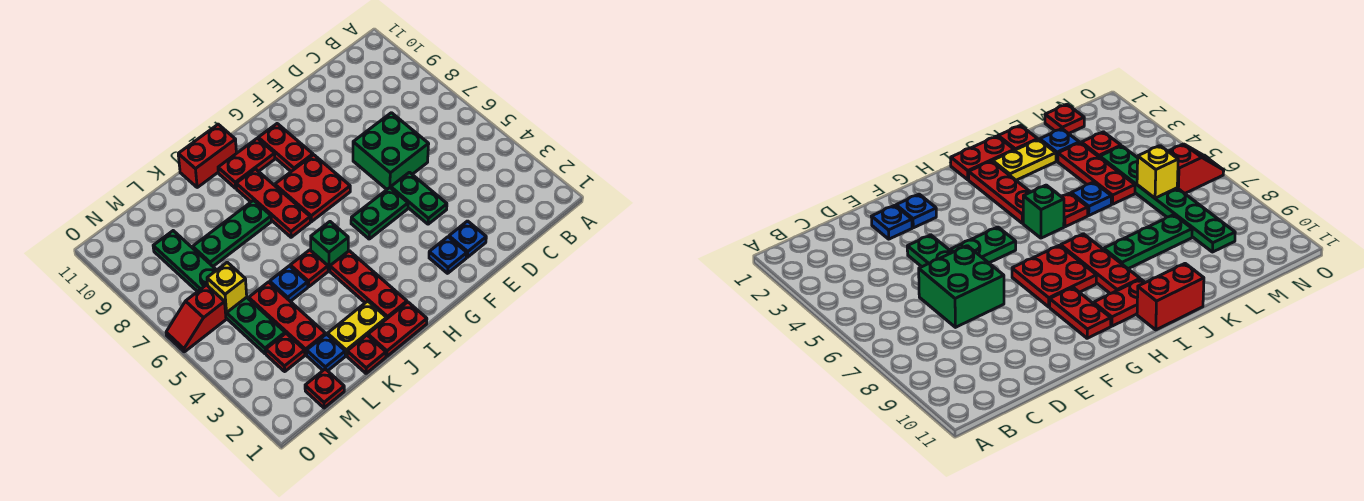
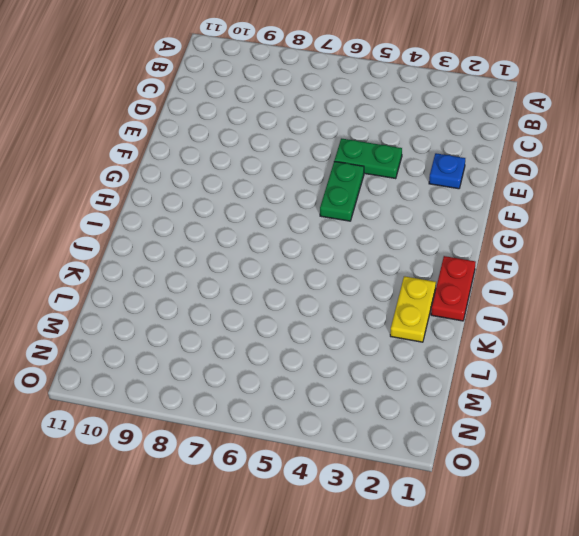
none -> green 2x2 brick [353,113,429,189]
none -> blue 1x1 plate [429,237,467,273]
none -> red 2x2 plate [275,155,350,222]

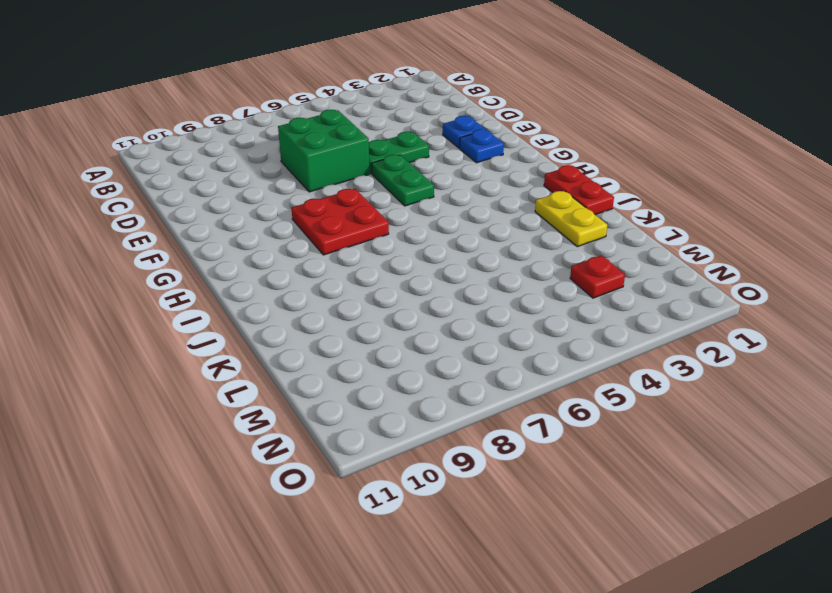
none -> red 1x2 plate [258,124,313,171]
none -> red 1x2 plate [218,138,275,188]
none -> red 1x3 plate [330,251,407,318]

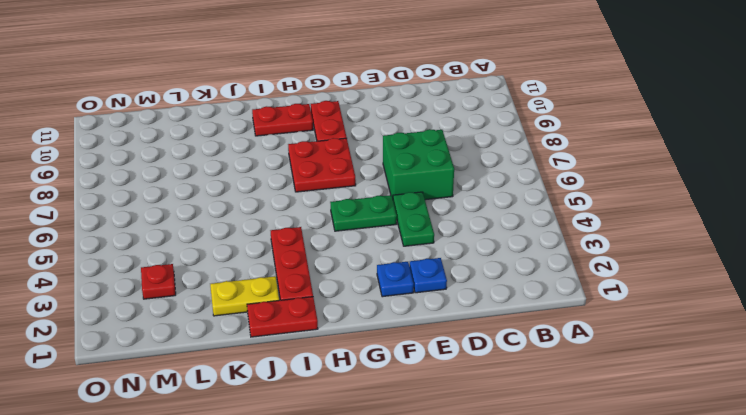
none -> green 1x1 brick [311,222,348,271]
none -> red 1x3 plate [236,169,310,237]
none -> red 1x2 brick [178,124,236,187]

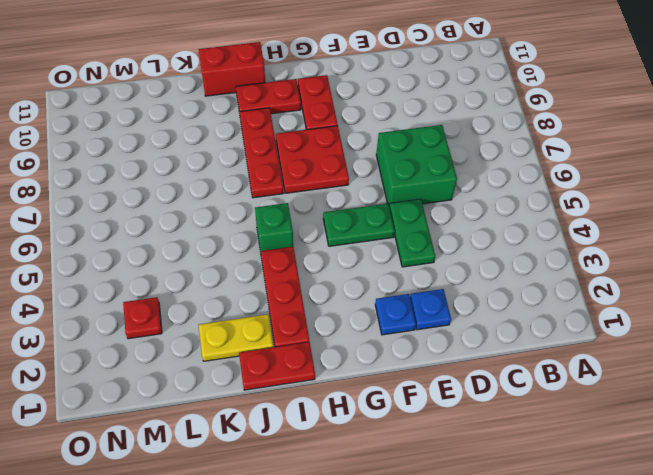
none -> red 1x1 plate [290,250,328,287]
none -> green 1x3 plate [193,200,271,266]
none -> red 1x1 plate [347,335,386,373]

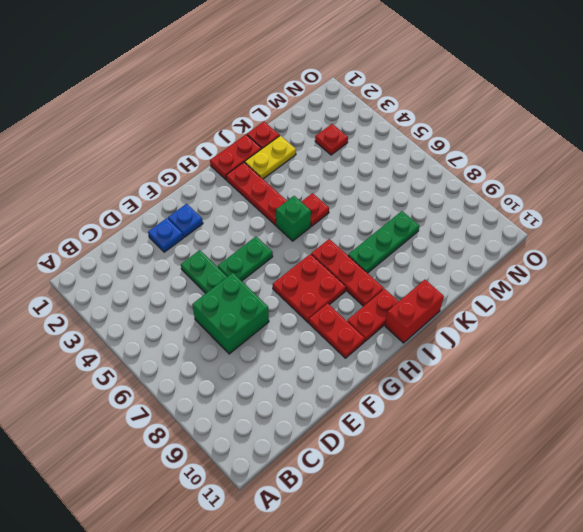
none -> blue 1x1 plate [270,266,308,301]
none -> blue 1x1 plate [307,334,345,371]
none -> red 1x3 plate [249,282,326,355]

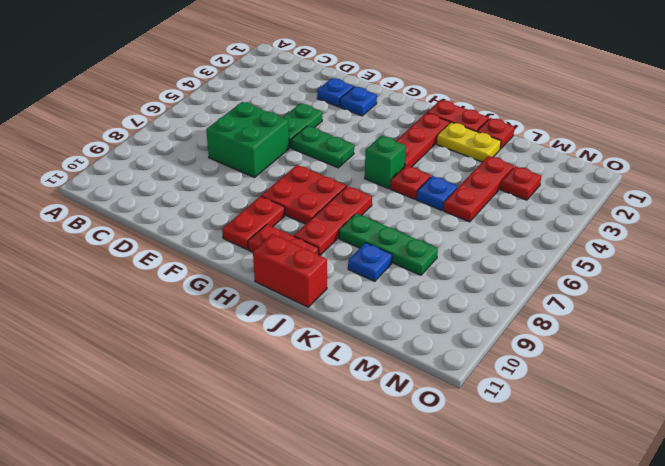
blue 1x1 plate [348,243,392,281] -> blue 1x1 plate moved to [307,334,345,371]
none -> red 1x1 plate [305,369,344,408]
none -> green 1x6 plate [153,231,285,354]
none -> red 1x2 slope [166,285,226,352]

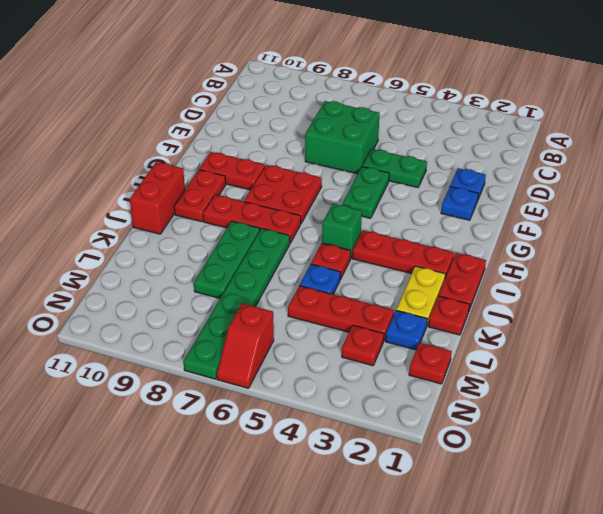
green 1x6 plate [184,228,290,379] -> green 1x6 plate turned to [153,231,285,354]
none -> yellow 1x1 brick [207,262,247,313]

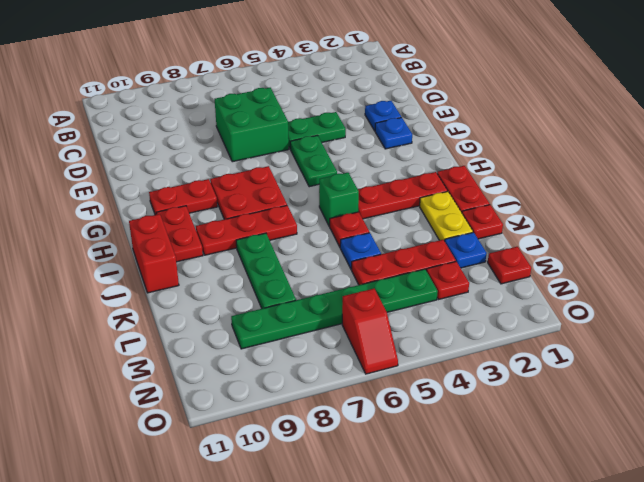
none -> yellow 1x1 brick [207,262,247,313]

